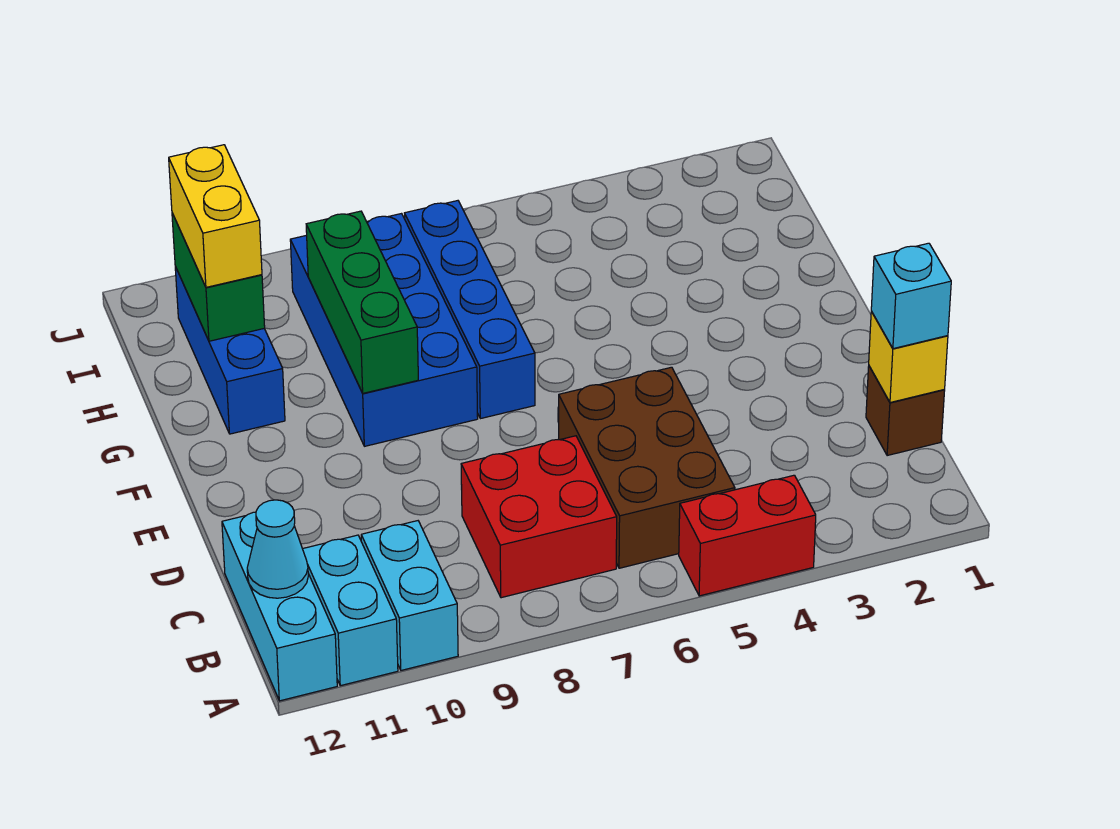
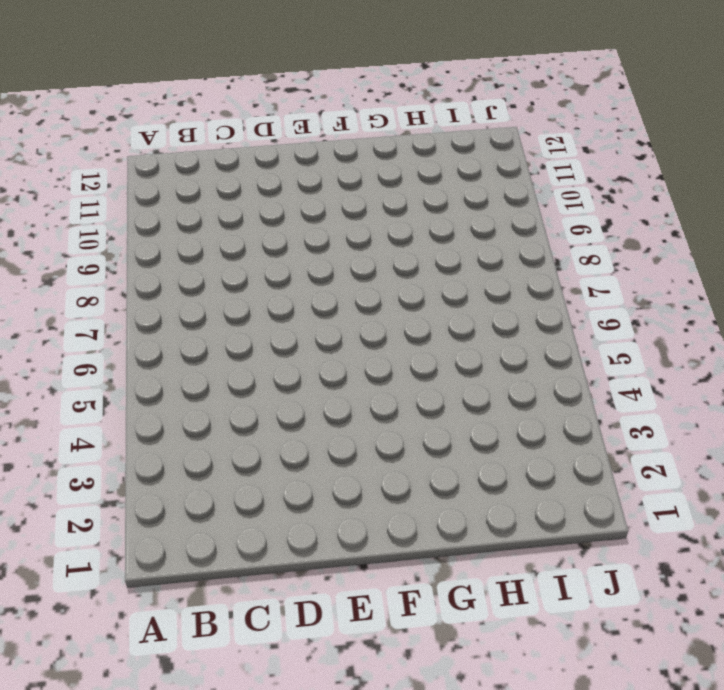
none -> red 1x2 brick [679,475,816,596]
none -> cyan 1x2 brick [361,521,458,670]
none -> cyan 1x2 brick [303,535,398,686]

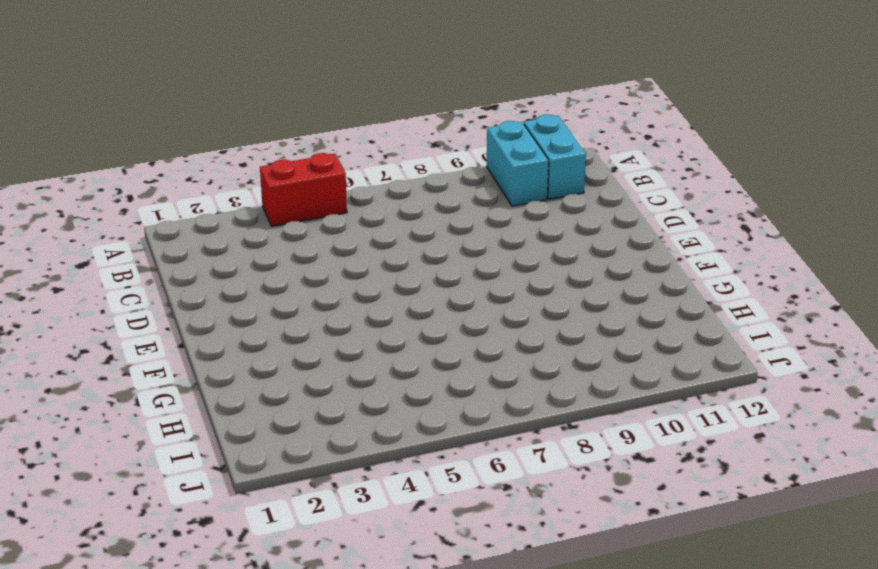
none -> cyan 1x3 brick [222,512,337,701]
none -> brown 2x3 brick [559,367,735,568]
none -> red 2x2 brick [461,436,617,598]

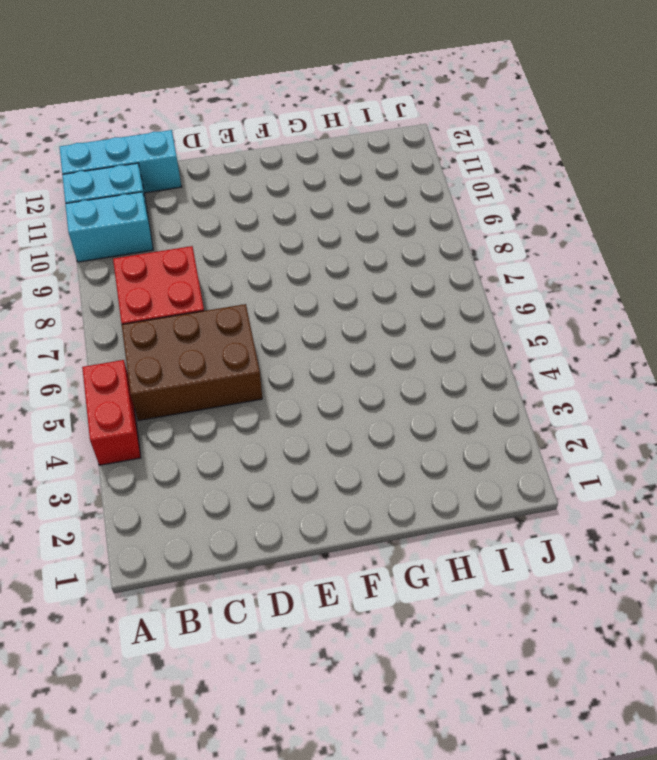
none -> brown 1x1 brick [866,366,945,456]
none -> blue 1x4 brick [405,201,535,419]
none -> blue 2x4 brick [290,214,478,446]

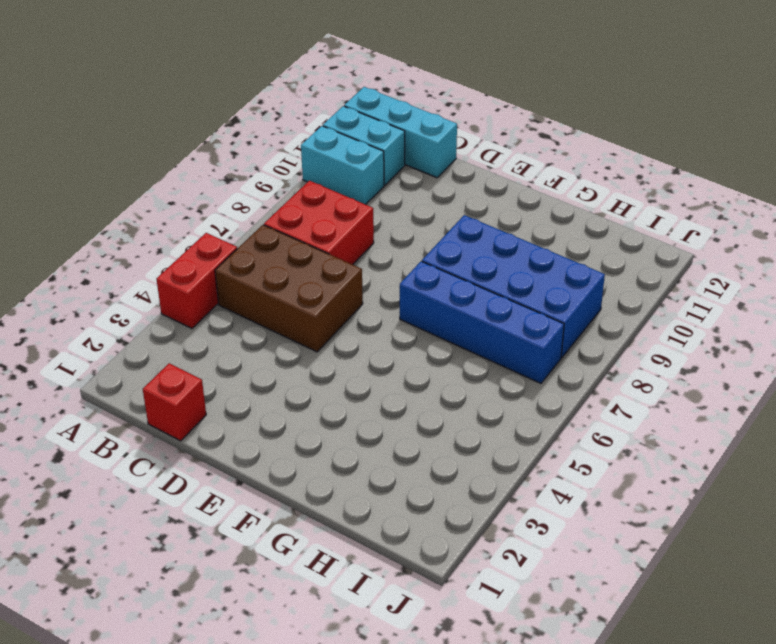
red 1x1 brick [143,363,206,441] -> brown 1x1 brick [866,366,945,456]
none -> blue 1x3 brick [175,267,285,434]
none -> cyan 1x1 cone [247,500,308,598]
none -> yellow 1x1 brick [869,311,948,403]

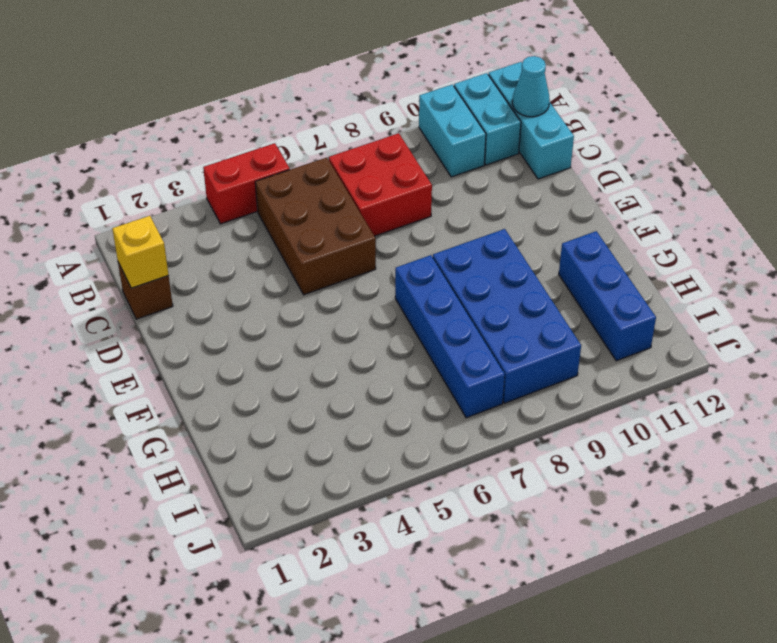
none -> green 1x3 brick [306,211,418,393]
none -> green 1x2 brick [172,213,265,341]
none -> cyan 1x1 brick [871,243,951,349]

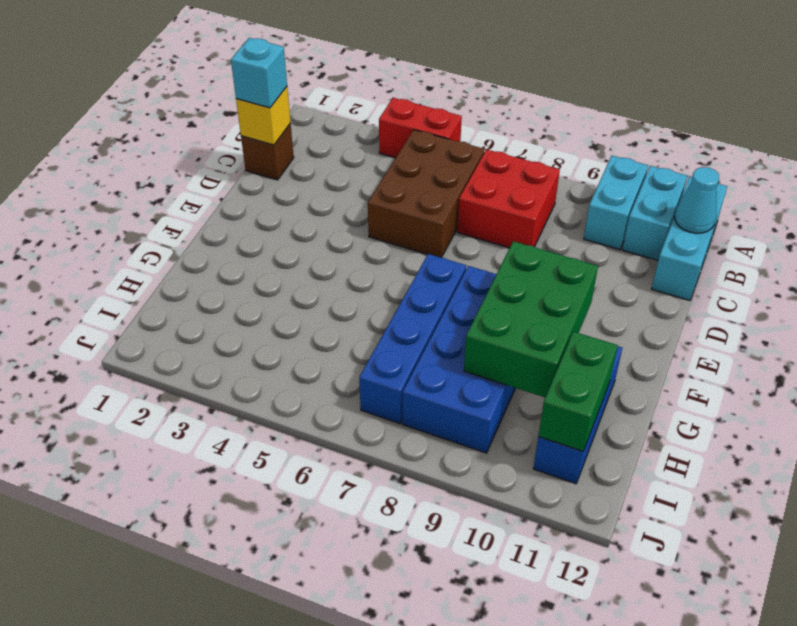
green 2x3 brick [464,241,598,398] -> green 1x3 brick [306,211,418,393]
none -> yellow 1x2 brick [169,145,262,287]

